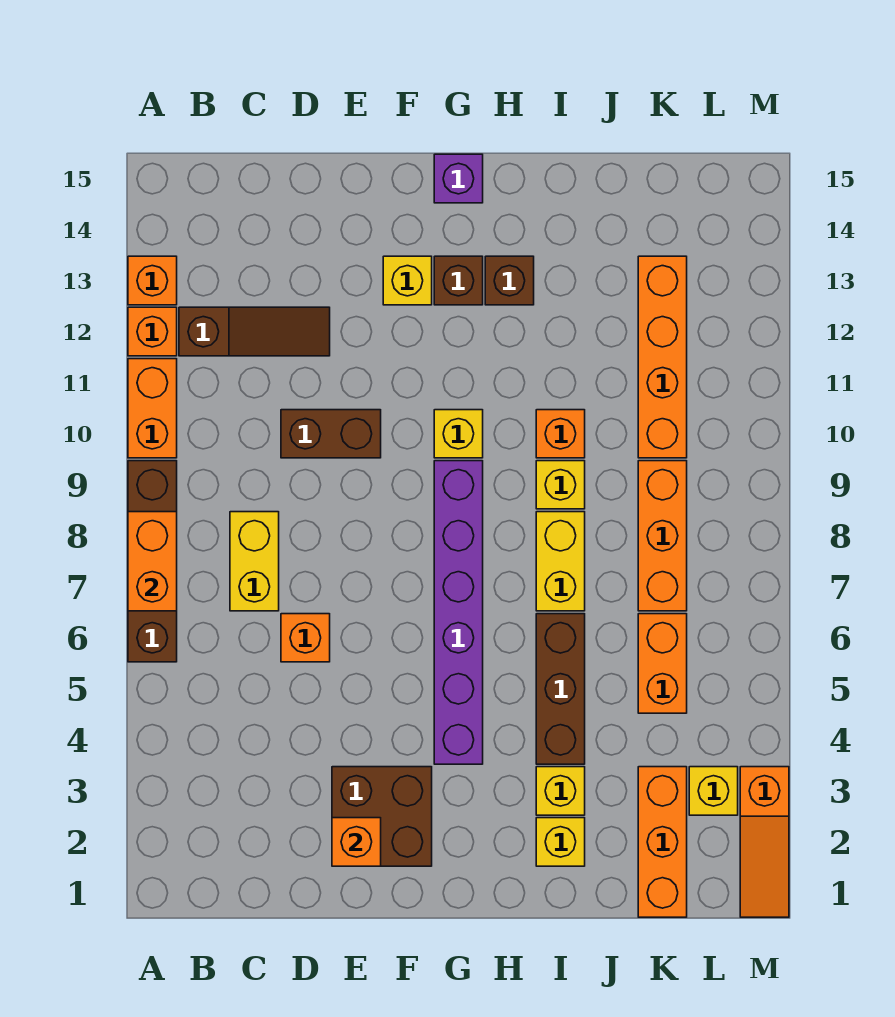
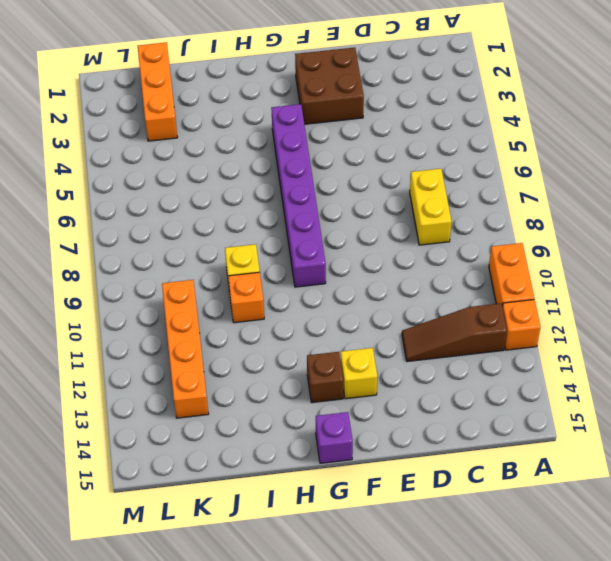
none -> brown 1x4 brick [128,461,177,662]
none -> orange 1x1 brick [128,256,177,305]
none -> orange 1x1 brick [281,614,330,662]

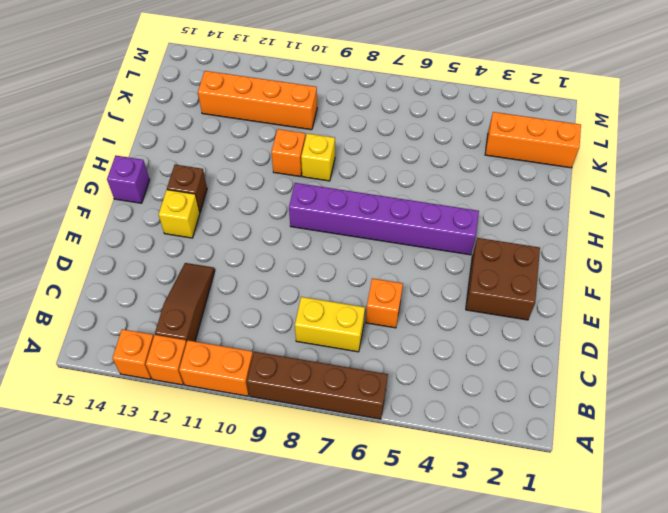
none -> brown 1x2 brick [281,410,381,458]
none -> yellow 1x1 brick [434,410,483,458]
none -> brown 1x1 brick [485,256,534,305]

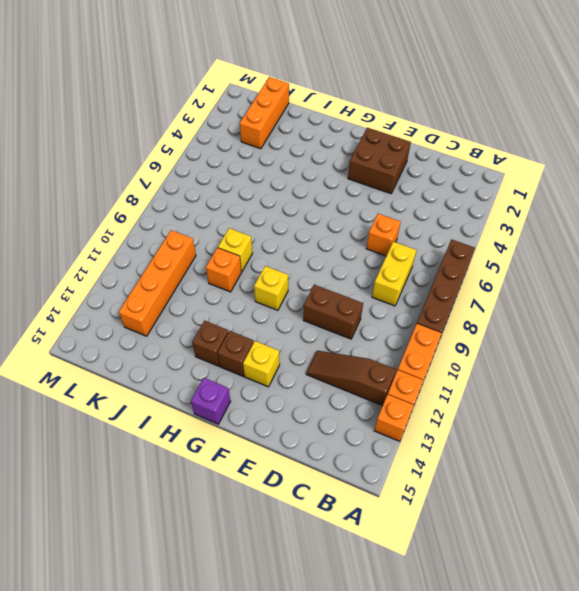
none -> purple 1x6 brick [434,461,483,764]
none -> yellow 1x1 brick [536,818,585,866]
none -> yellow 1x1 brick [536,767,585,815]

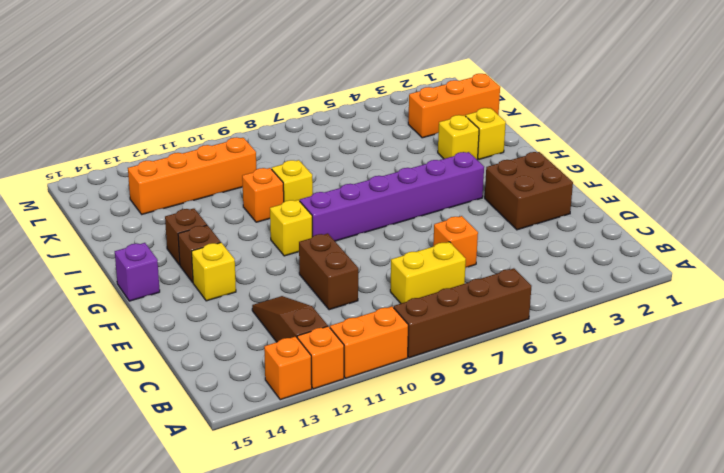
none -> brown 1x3 brick [536,614,585,764]
none -> yellow 1x2 brick [536,512,585,611]
none -> orange 1x2 brick [638,614,687,713]

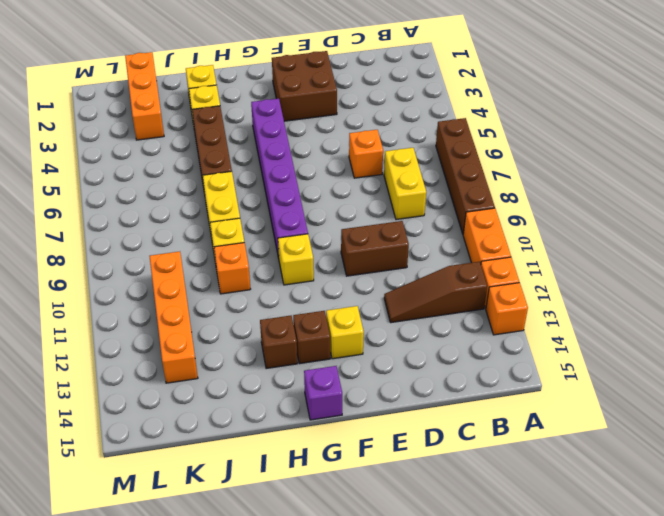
none -> orange 1x2 brick [638,614,687,713]
none -> orange 1x3 brick [638,461,687,611]
none -> yellow 1x1 brick [689,767,738,815]

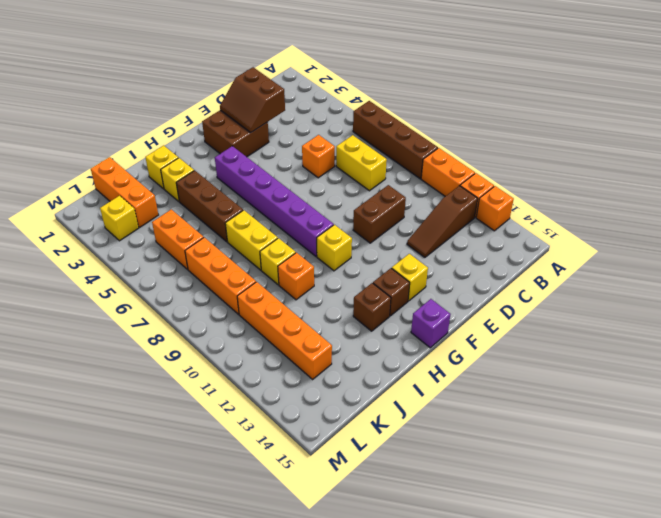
brown 2x2 slope [220,67,285,132] -> orange 1x1 brick [332,818,381,866]
none -> orange 1x3 slope [740,767,789,917]
none -> orange 1x2 brick [128,512,177,611]

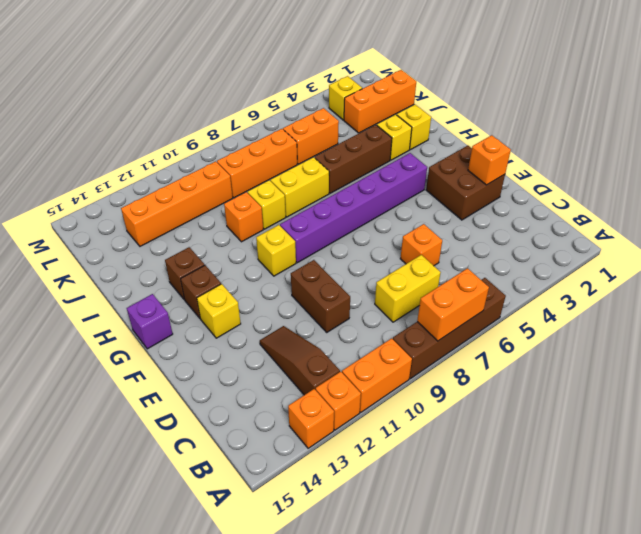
none -> orange 1x3 slope [740,767,789,917]

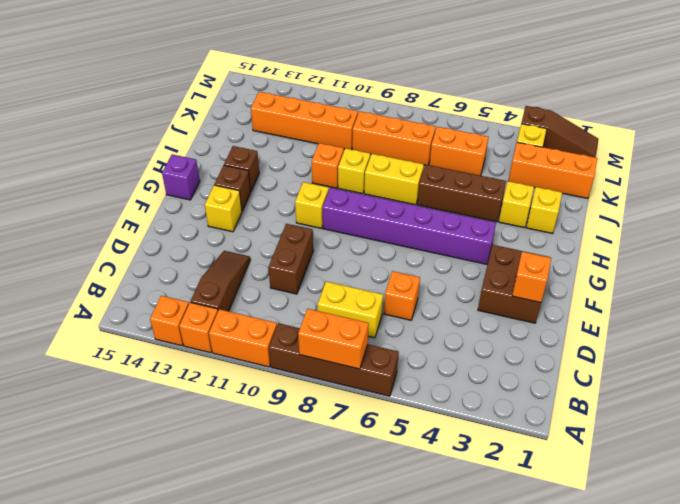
brown 1x3 slope [521,106,598,157] -> orange 1x3 slope [740,767,789,917]

